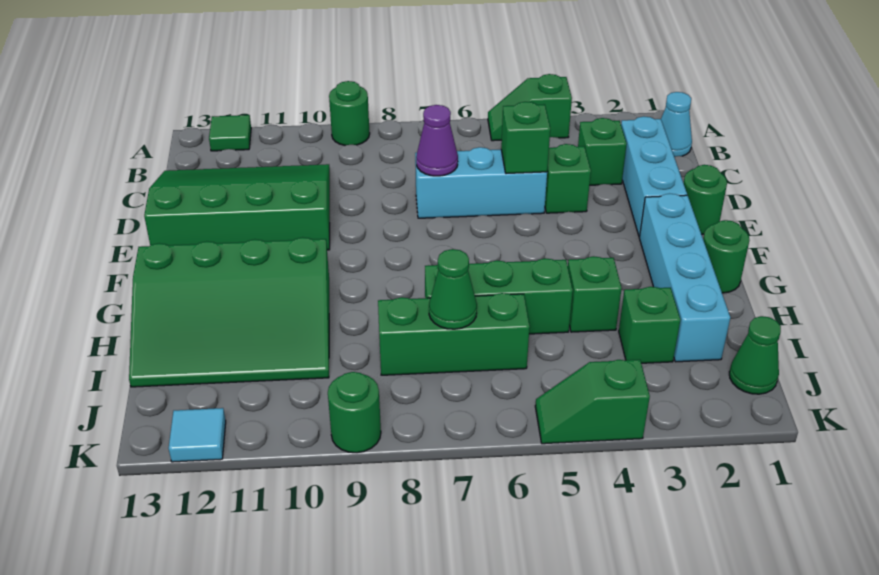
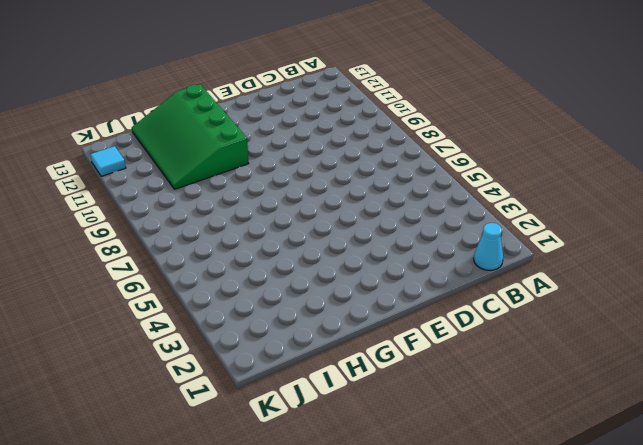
none -> green 1x2 slope [488,74,572,141]
none -> green 1x1 round brick [329,81,370,145]
none -> green 1x1 tile [209,115,251,151]

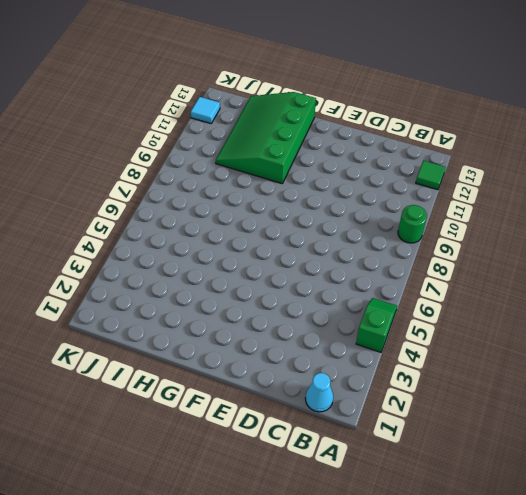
none -> cyan 1x3 brick [621,116,687,237]
none -> green 1x1 brick [578,118,627,185]
none -> green 3x4 slope [144,164,330,250]

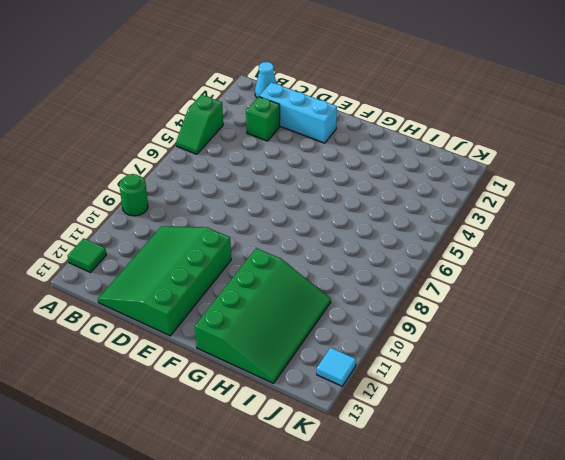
none -> green 1x1 brick [545,144,591,213]
none -> cyan 1x3 brick [415,147,547,218]
none -> green 1x1 round brick [684,165,727,234]

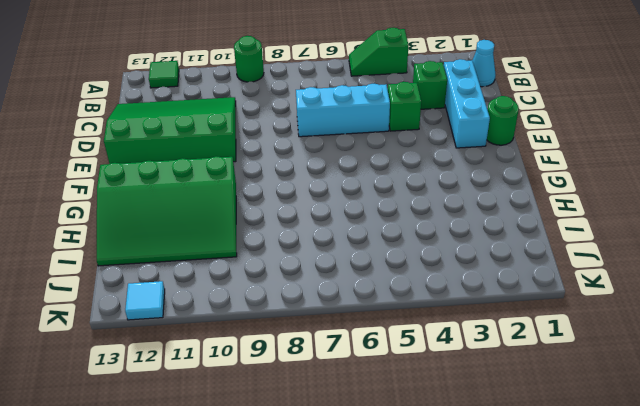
none -> cyan 1x4 brick [639,194,730,362]
none -> green 1x1 round brick [703,220,749,293]
none -> green 1x1 brick [568,256,622,332]

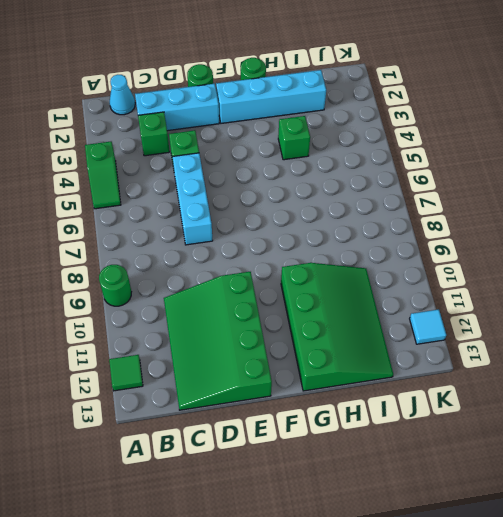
none -> green 1x3 brick [425,258,573,334]
none -> green 1x1 brick [619,287,680,363]
none -> green 1x3 brick [378,293,530,375]

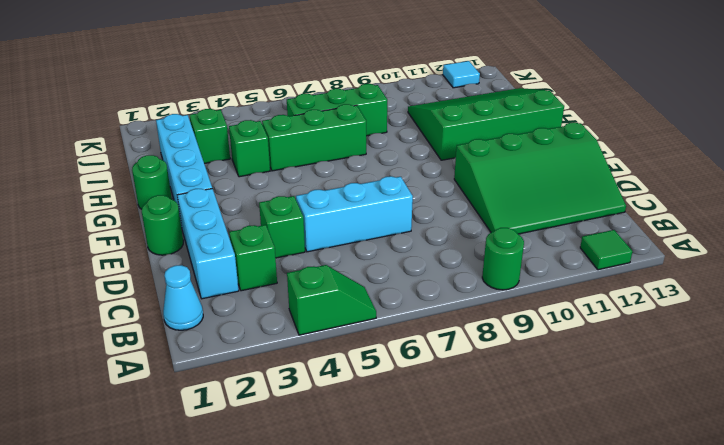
none -> green 1x1 cone [729,316,781,394]
none -> green 1x2 slope [535,360,650,444]
none -> green 1x1 round brick [328,372,381,453]

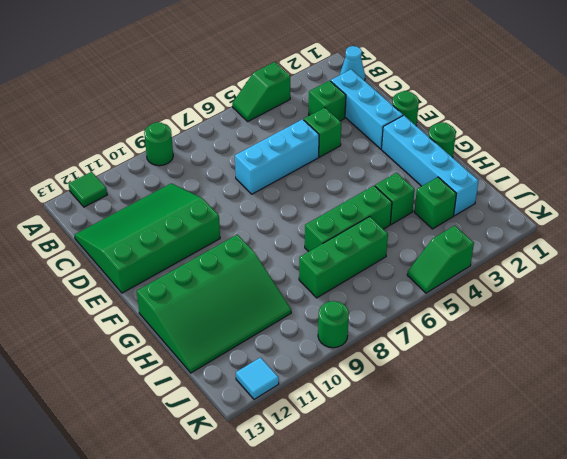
none -> green 1x1 cone [729,316,781,394]
none -> green 1x1 brick [501,102,550,174]
none -> purple 1x1 cone [416,105,458,176]

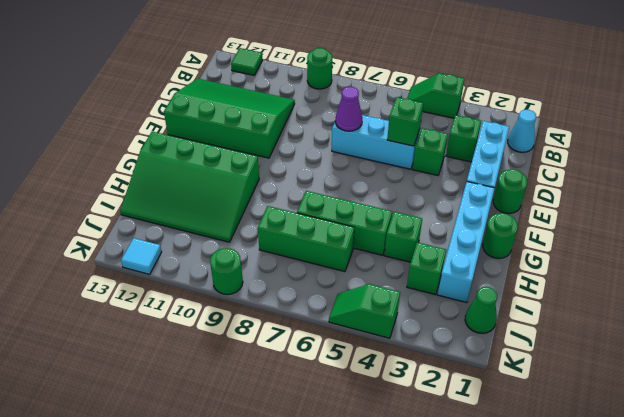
none -> green 1x1 cone [429,249,477,329]

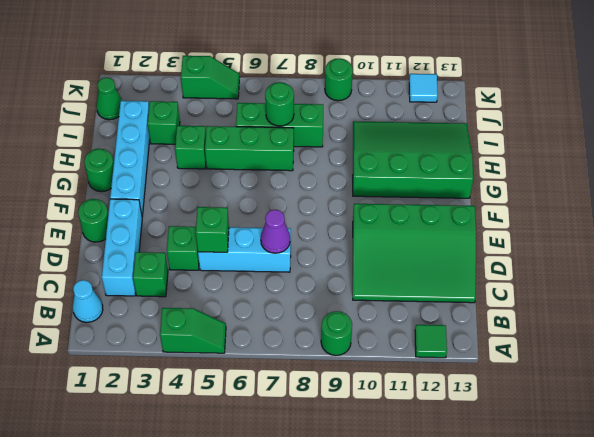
green 1x1 round brick [265,82,294,126] -> green 1x1 cone [429,249,477,329]

